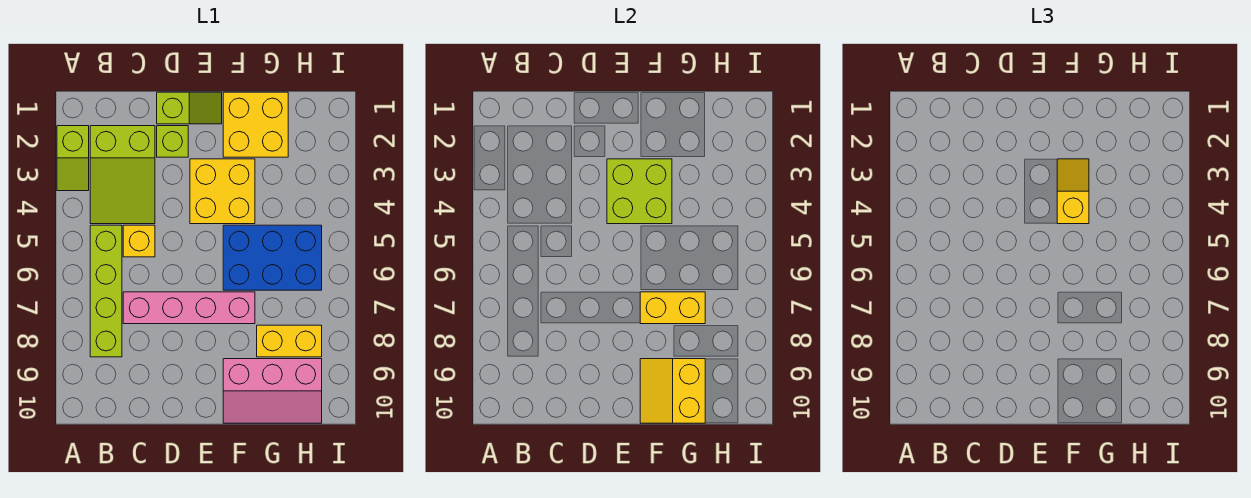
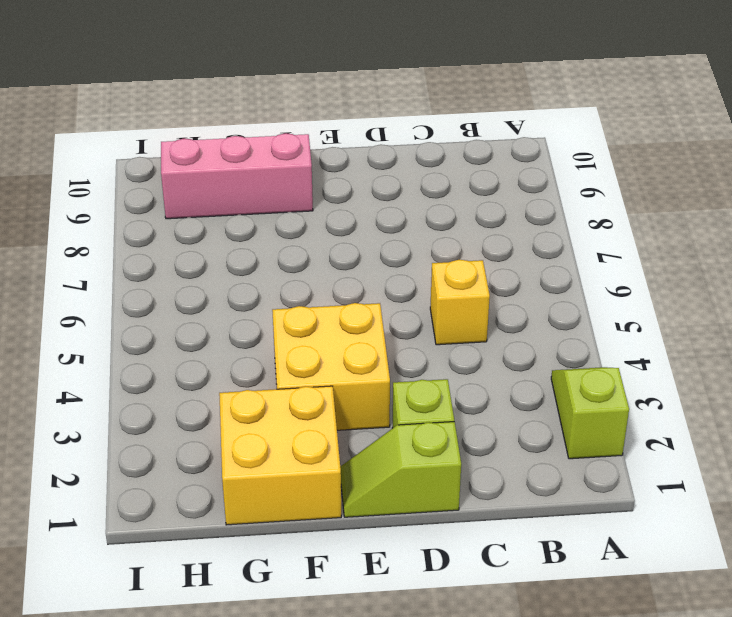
none -> lime 2x3 slope [90,126,155,224]
none -> lime 1x4 brick [90,225,122,357]
none -> pink 1x4 brick [123,292,255,324]

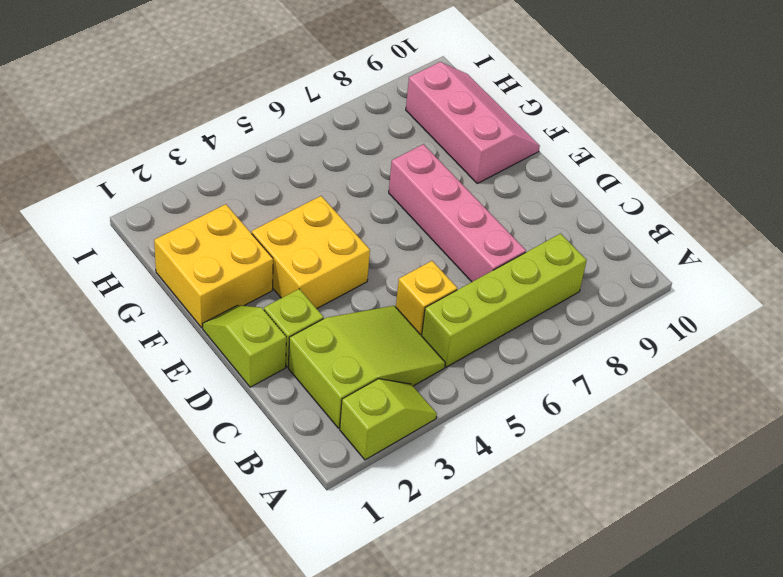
none -> blue 2x3 brick [223,225,322,290]
none -> yellow 1x2 brick [257,325,322,357]
none -> lime 2x2 brick [607,159,672,224]

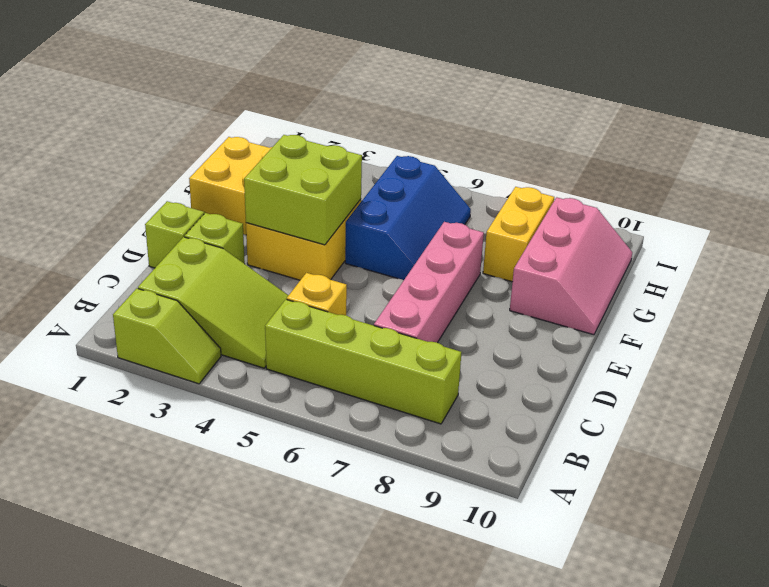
blue 2x3 slope [345,156,471,280] -> blue 2x3 brick [223,225,322,290]
none -> yellow 1x2 brick [640,292,705,324]
none -> yellow 2x2 slope [640,359,705,423]
none -> yellow 1x2 slope [1057,159,1089,224]

